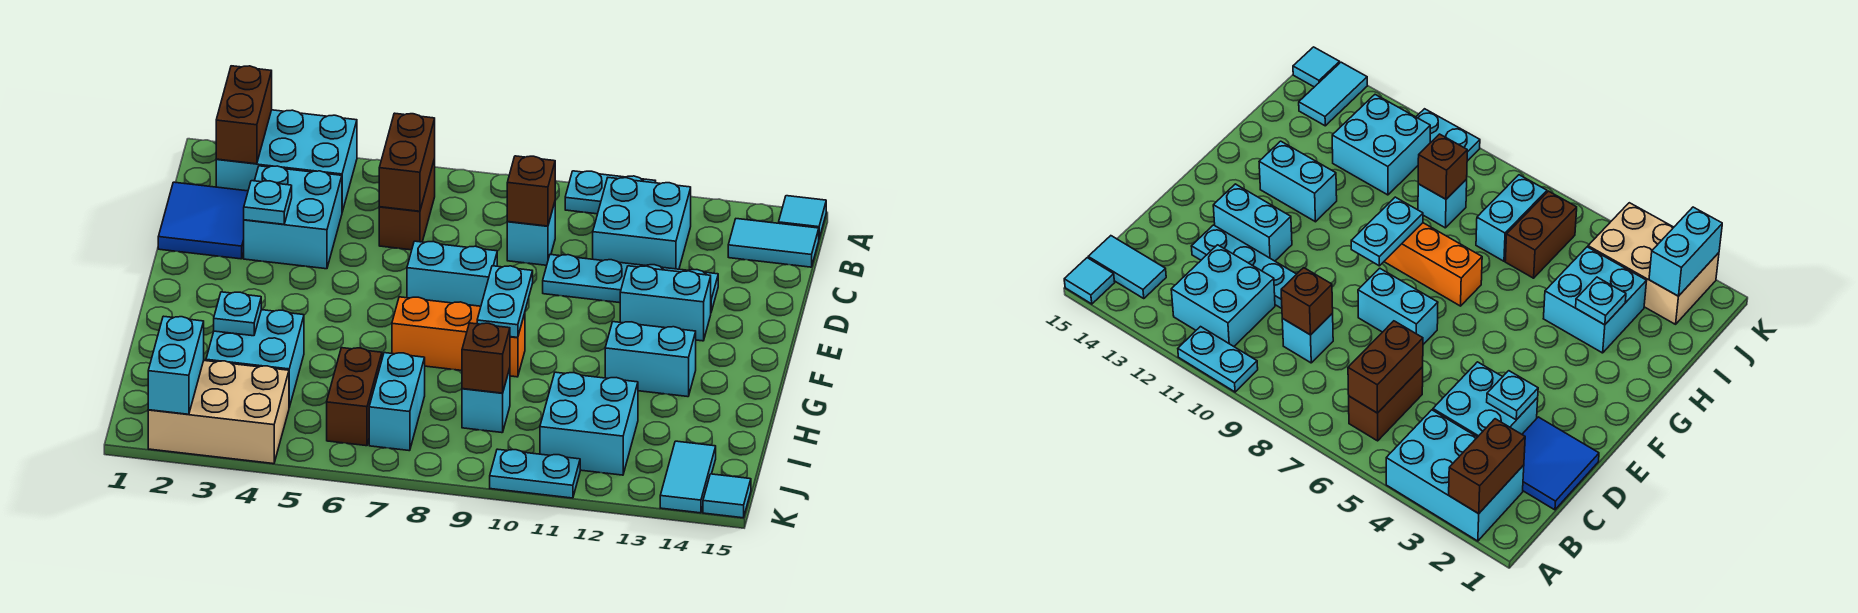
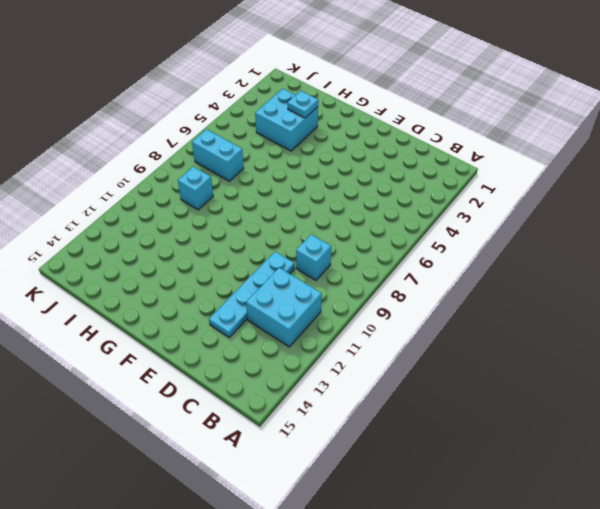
none -> cyan 2x3 brick [216,110,357,212]
none -> cyan 1x2 plate [565,171,656,214]
none -> cyan 1x1 tile [779,196,826,238]
none -> brown 1x2 brick [379,159,435,250]

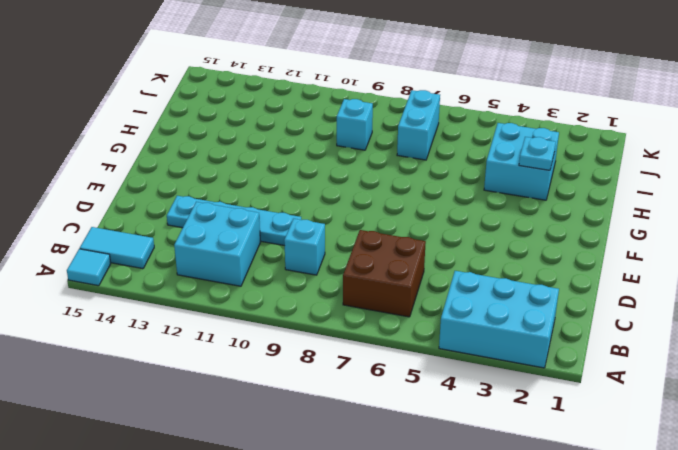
brown 2x2 brick [343,230,426,317] -> brown 1x2 brick [379,159,435,250]
none -> cyan 1x2 plate [565,171,656,214]
none -> blue 2x2 tile [158,182,248,259]
none -> cyan 2x2 brick [244,166,342,269]
none -> cyan 1x2 brick [407,241,497,306]

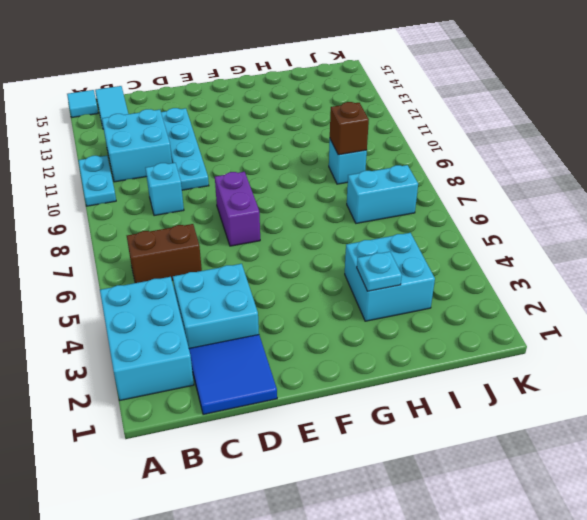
purple 1x2 brick [215,172,260,246] -> cyan 1x2 brick [407,241,497,306]
none -> cyan 1x2 brick [620,266,711,341]
none -> orange 1x3 brick [392,297,525,377]
none -> cyan 1x2 brick [605,322,696,397]
none -> brown 1x2 brick [327,348,382,446]

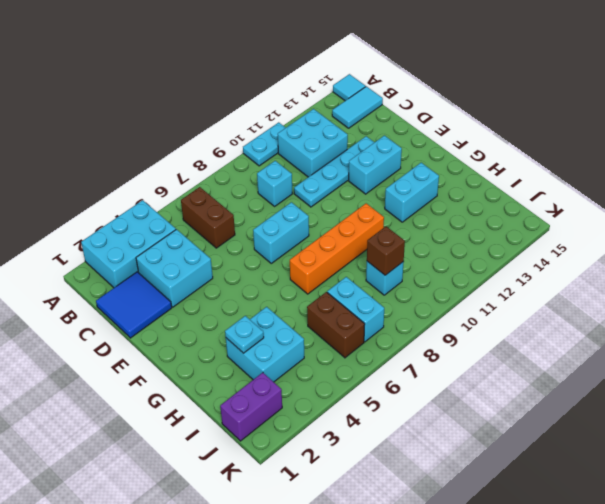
orange 1x4 brick [290,203,384,294] -> orange 1x3 brick [392,297,525,377]
purple 1x2 brick [220,373,282,441] -> tan 2x3 brick [148,361,289,464]
none -> cyan 2x2 brick [540,372,638,475]
none -> cyan 1x2 tile [660,441,716,513]
none -> cyan 1x2 plate [490,449,580,498]
none -> cyan 1x1 tile [703,474,751,518]

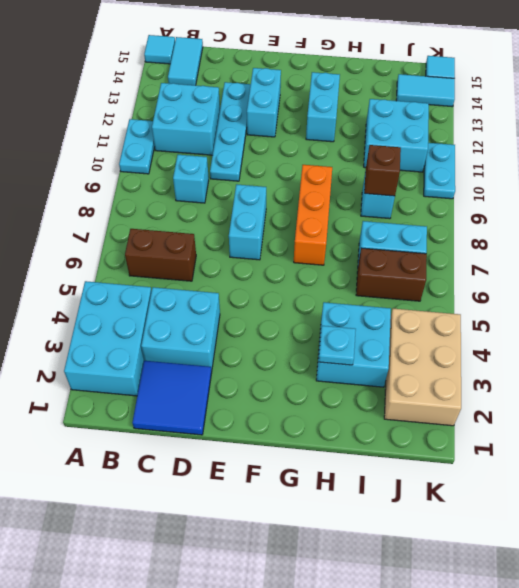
none -> brown 1x2 brick [216,66,272,164]
none -> brown 1x2 brick [379,113,435,211]
none -> brown 1x1 brick [507,156,555,226]
none -> cyan 1x1 plate [244,181,292,224]

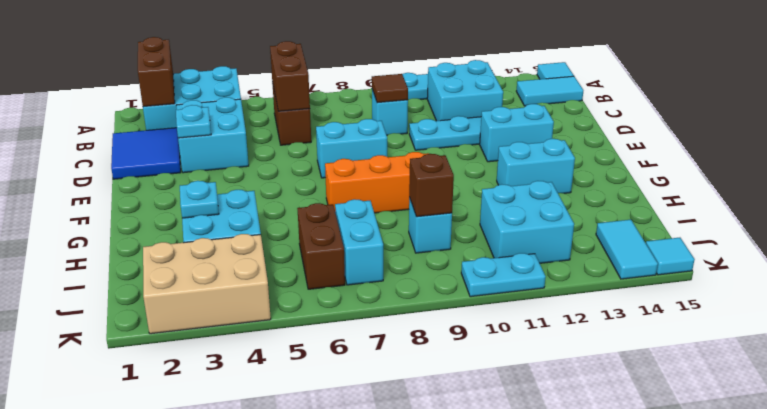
brown 1x1 tile [372,74,408,103] -> brown 1x1 brick [507,156,555,226]
none -> cyan 1x2 plate [477,266,533,338]
none -> cyan 1x2 brick [148,316,204,414]

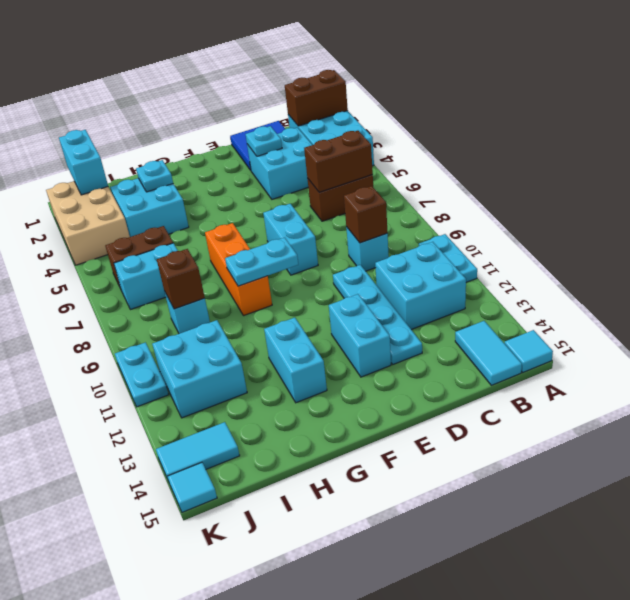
cyan 1x2 brick [59,130,108,195] -> cyan 1x2 brick turned to [148,316,204,414]

